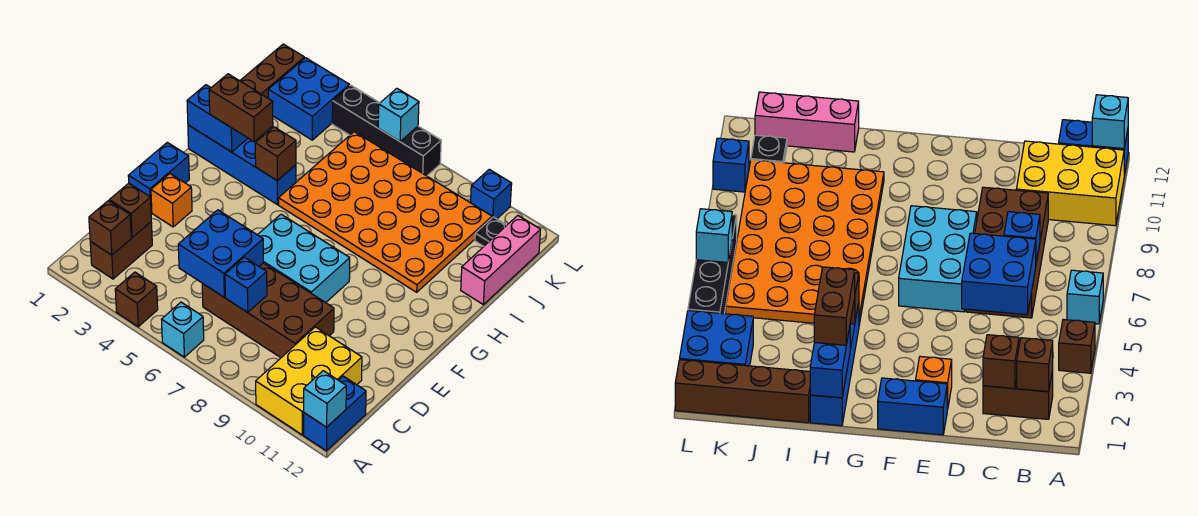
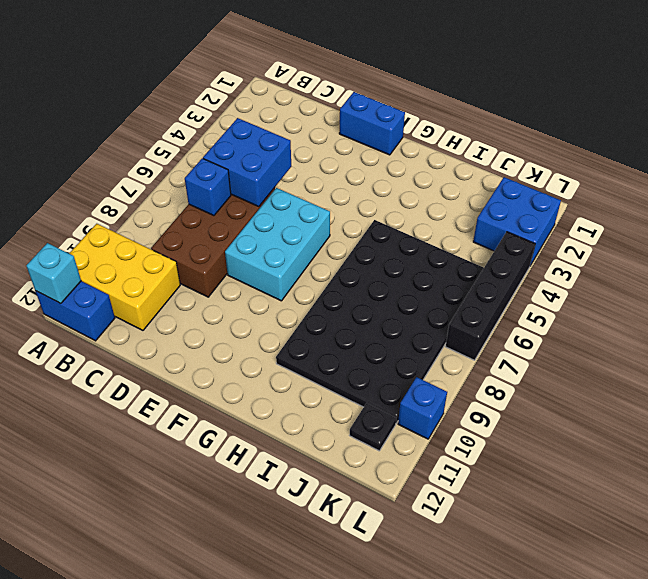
black 4x6 plate [276,220,484,423] -> orange 4x6 plate [279,132,492,292]
none -> brown 1x1 brick [115,272,158,327]
none -> cyan 1x1 brick [162,302,204,357]
none -> brown 1x2 brick [90,222,152,279]

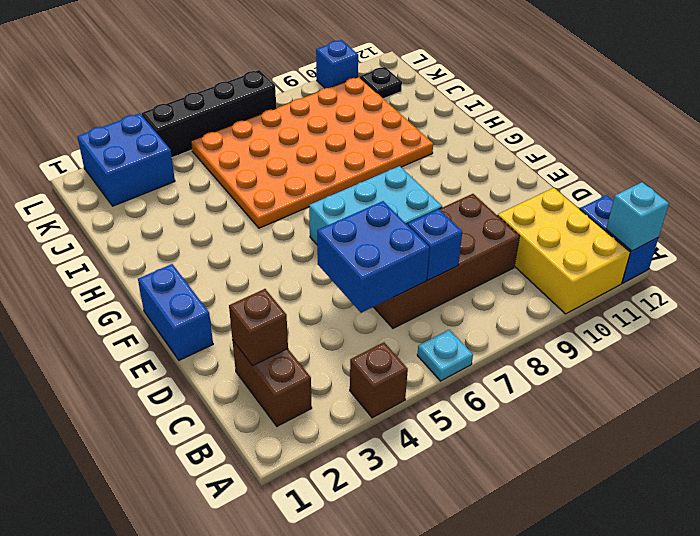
cyan 1x1 plate [417,330,473,381] -> cyan 1x1 brick [162,302,204,357]
none -> orange 1x1 brick [151,174,192,227]
none -> blue 1x4 brick [188,125,296,205]
none -> brown 1x4 brick [240,44,304,98]

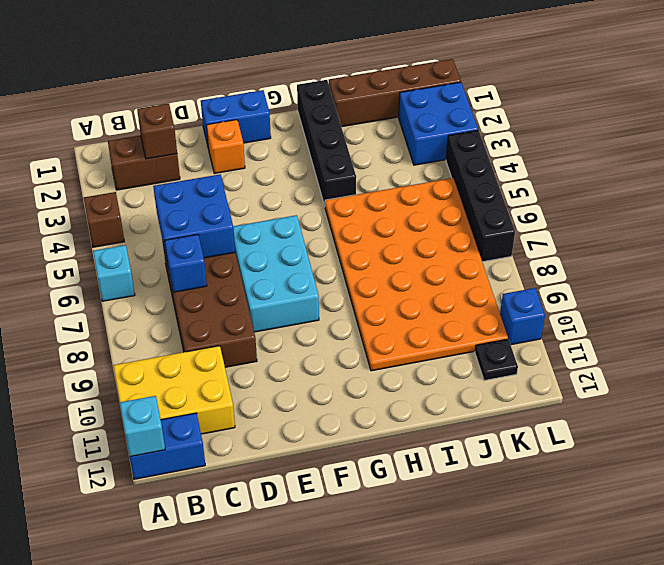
black 1x4 brick [297,80,356,206] -> blue 1x4 brick [188,125,296,205]
none -> pink 1x3 brick [461,216,541,304]
none -> brown 1x1 brick [89,201,131,255]
none -> blue 1x2 brick [187,85,248,152]

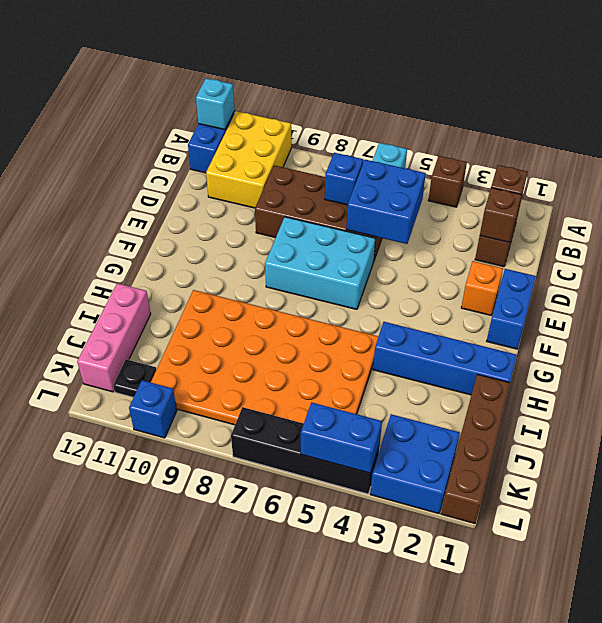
blue 1x2 brick [301,403,382,473] -> blue 1x2 brick moved to [187,85,248,152]
none -> brown 1x1 brick [255,127,296,181]
none -> cyan 1x1 brick [378,89,419,141]
none -> brown 1x2 brick [209,74,273,142]

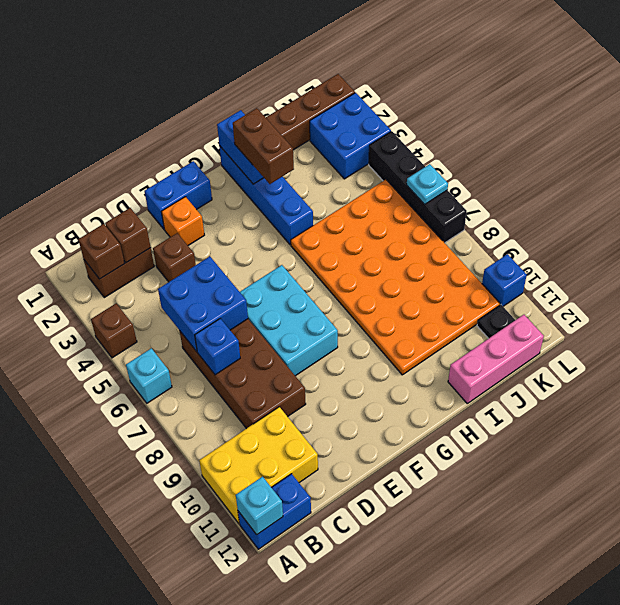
brown 1x1 brick [153,233,196,282] -> brown 1x1 brick moved to [255,127,296,181]
cyan 1x1 plate [407,164,448,204] -> cyan 1x1 brick [378,89,419,141]

